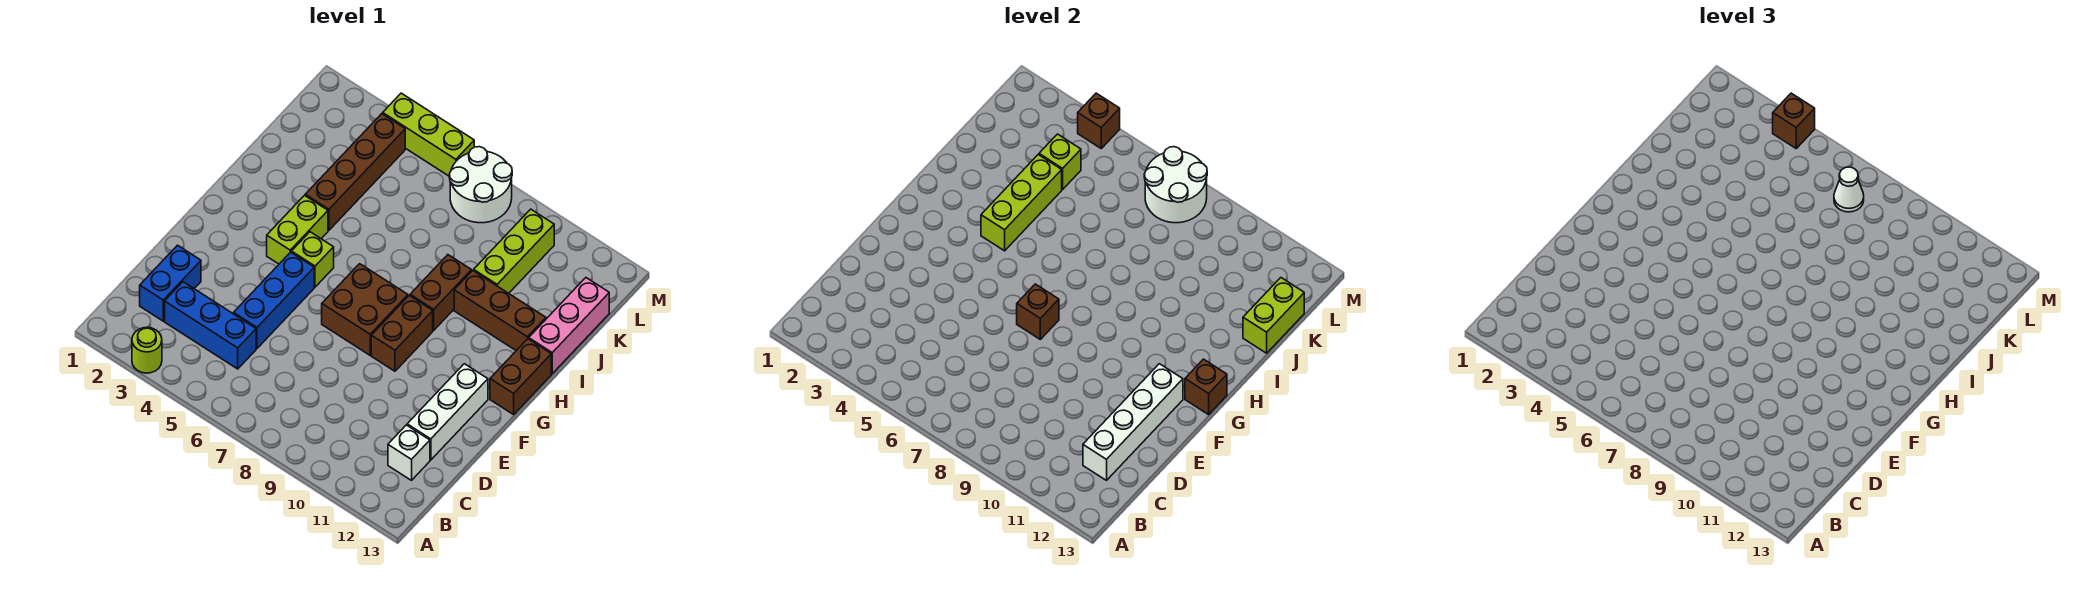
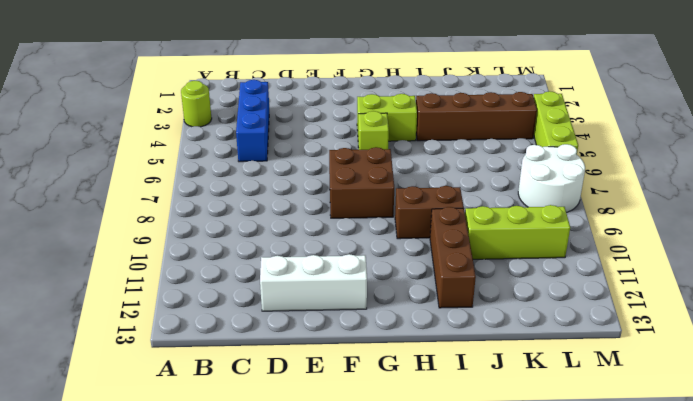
none -> blue 1x2 brick [140,245,201,321]
none -> white 1x1 brick [388,425,430,480]
none -> blue 1x3 brick [234,252,314,348]

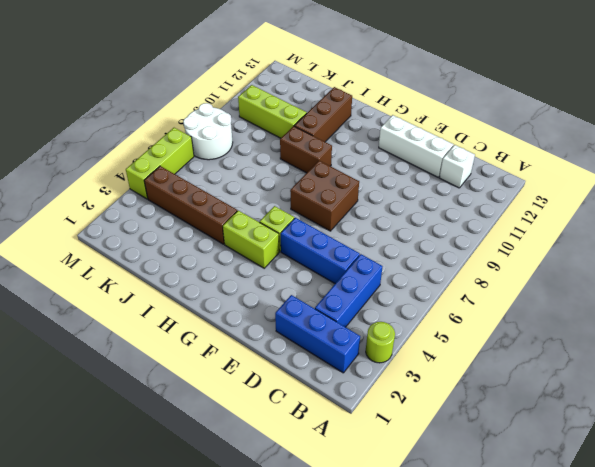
blue 1x3 brick [275,295,360,373] -> blue 1x2 brick [140,245,201,321]
none -> brown 1x2 brick [371,296,433,371]
none -> brown 1x2 brick [490,339,551,415]
none -> pink 1x3 brick [529,278,609,374]

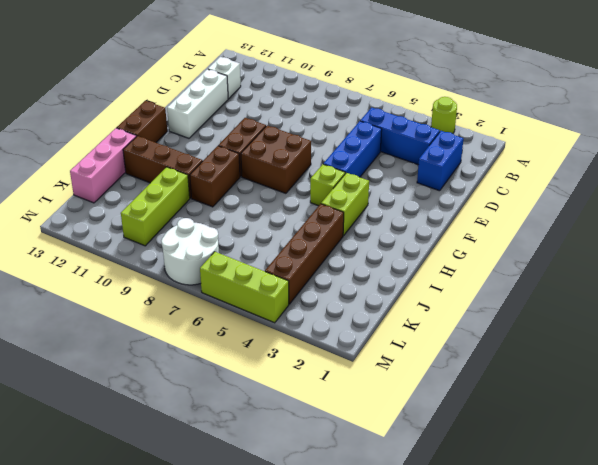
none -> white 1x4 brick [1083,364,1183,480]
none -> brown 1x1 brick [1017,284,1059,339]
none -> brown 1x1 brick [1185,359,1227,415]

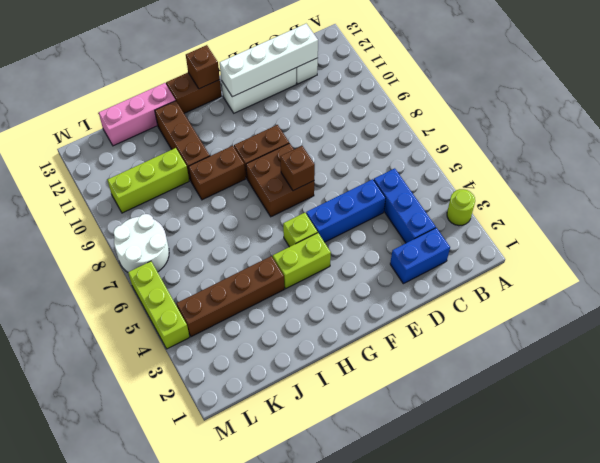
none -> lime 1x3 brick [981,155,1062,251]
none -> lime 1x2 brick [1243,278,1304,353]
none -> lime 1x1 brick [1039,134,1081,189]

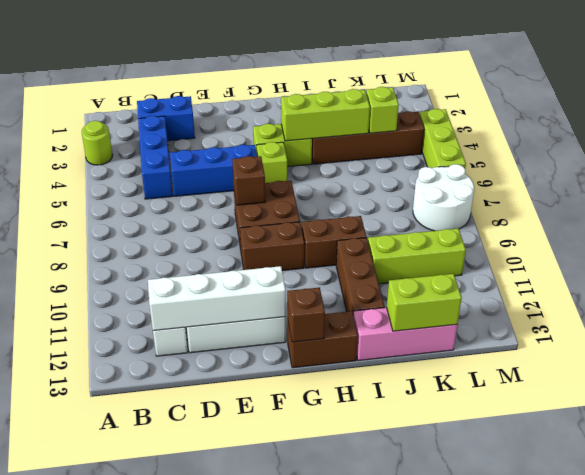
none -> white 2x2 round brick [1144,147,1207,223]
none -> brown 1x1 brick [1078,93,1120,148]
none -> white 1x1 cone [1834,167,1864,212]

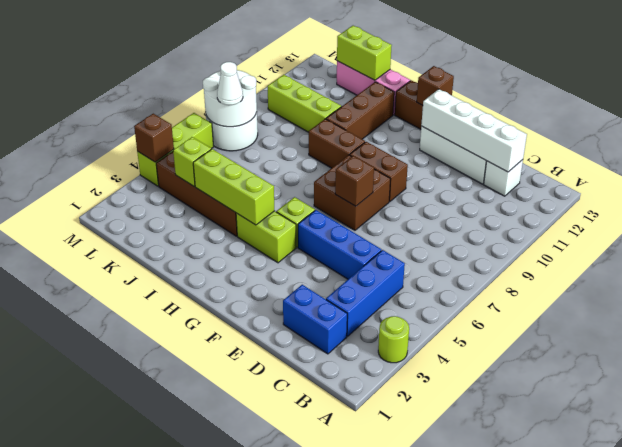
none -> brown 1x1 brick [1773,93,1815,148]

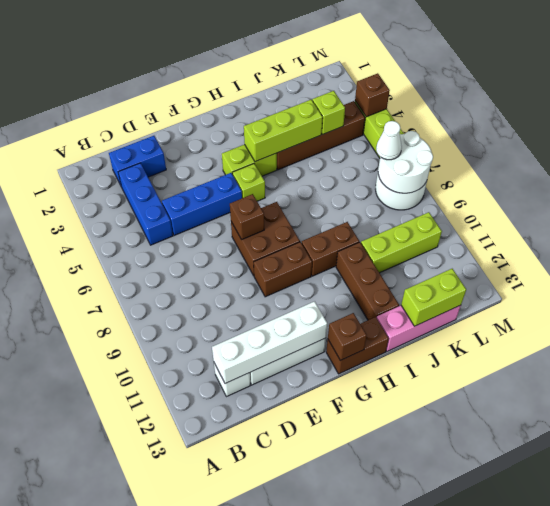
none -> lime 1x1 round brick [132,327,162,373]
none -> brown 1x1 brick [1773,93,1815,148]

